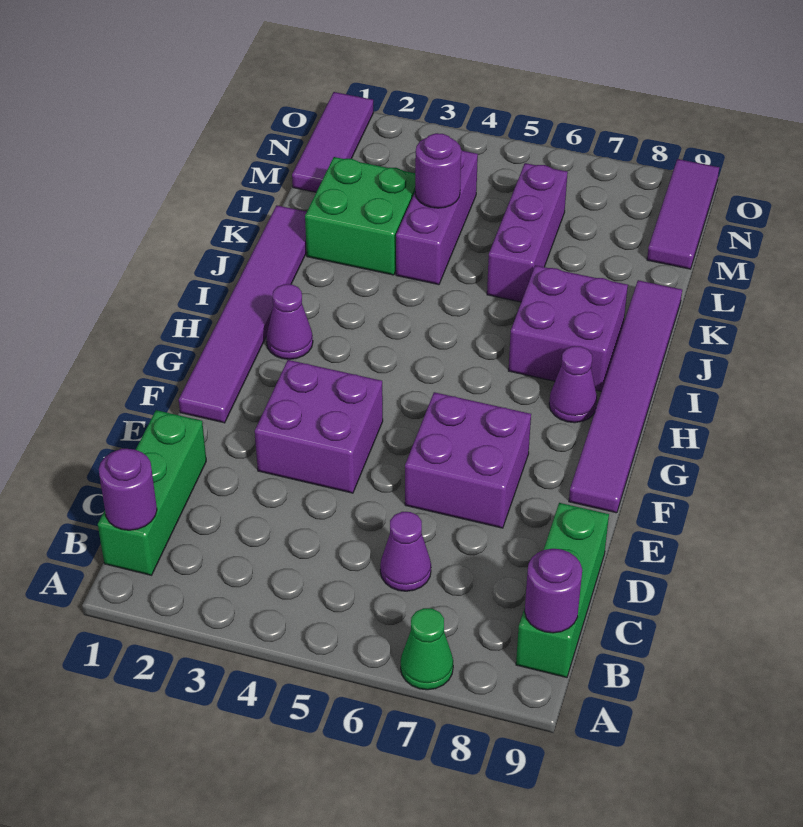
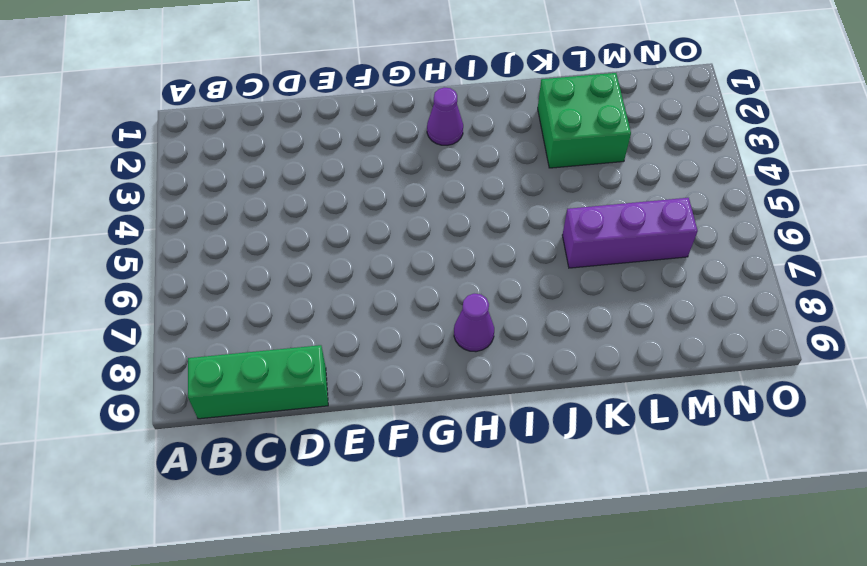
none -> green 1x1 cone [401,608,453,690]
none -> green 1x3 brick [98,410,206,575]
none -> purple 1x1 cone [380,512,431,591]

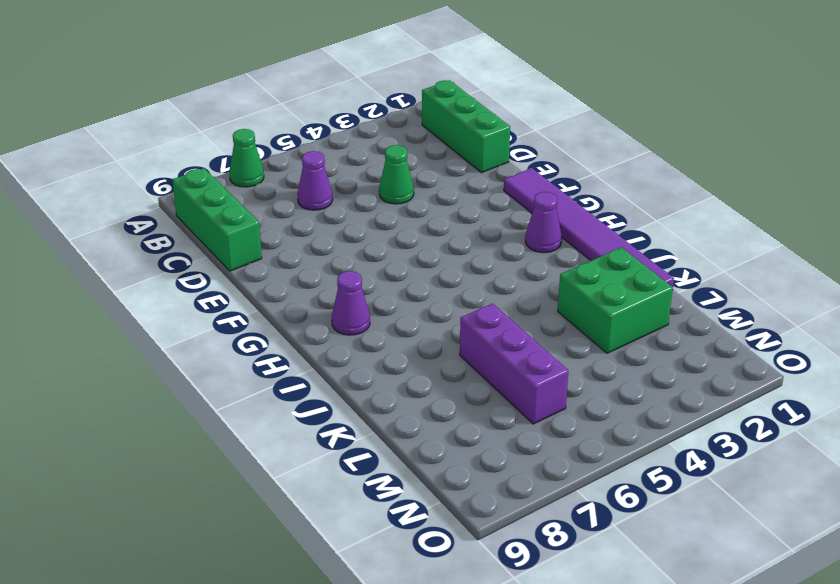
green 1x1 cone [379,145,414,204] -> none
none -> purple 2x2 brick [255,360,383,493]
none -> purple 2x2 brick [405,392,531,528]
none -> purple 1x6 tile [569,280,682,513]

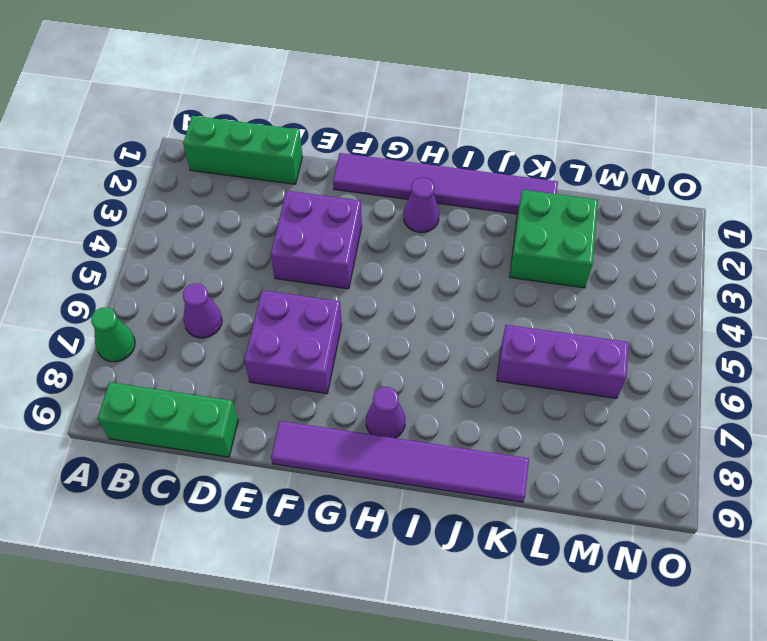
none -> purple 2x2 brick [509,265,628,391]
none -> purple 1x3 brick [396,151,478,285]
none -> purple 1x3 tile [292,92,373,192]

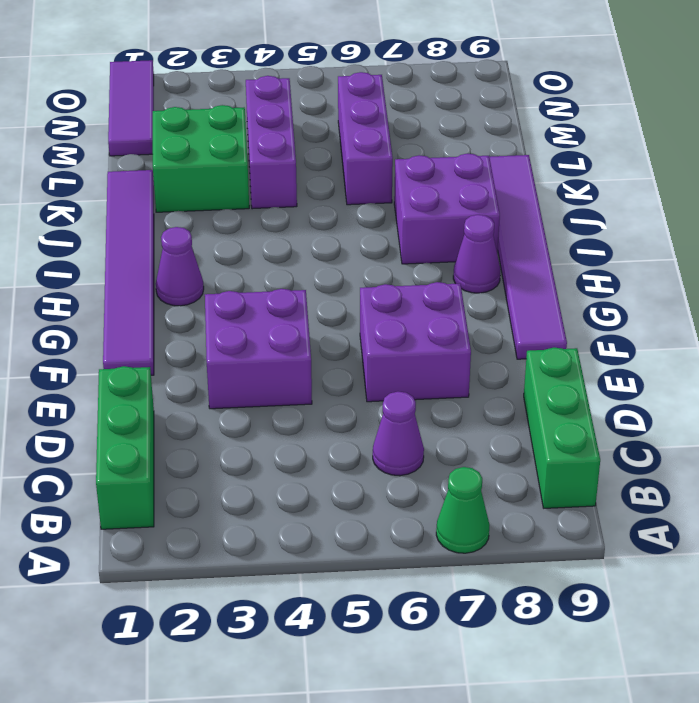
none -> purple 1x3 tile [647,159,719,269]
none -> purple 1x1 round brick [99,449,157,530]
none -> purple 1x1 round brick [525,549,582,633]

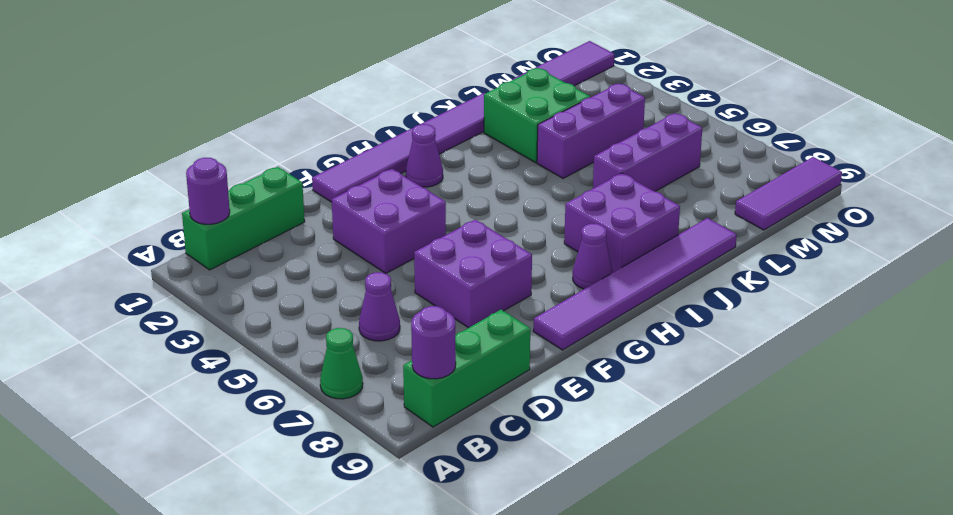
none -> purple 1x1 round brick [415,133,461,208]

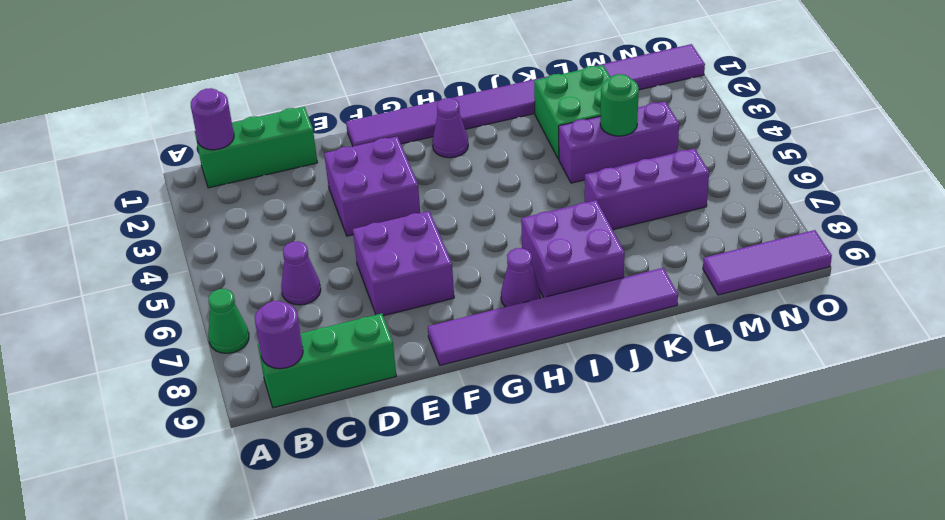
green 1x1 round brick [600,74,639,136] -> purple 1x1 round brick [415,133,461,208]

